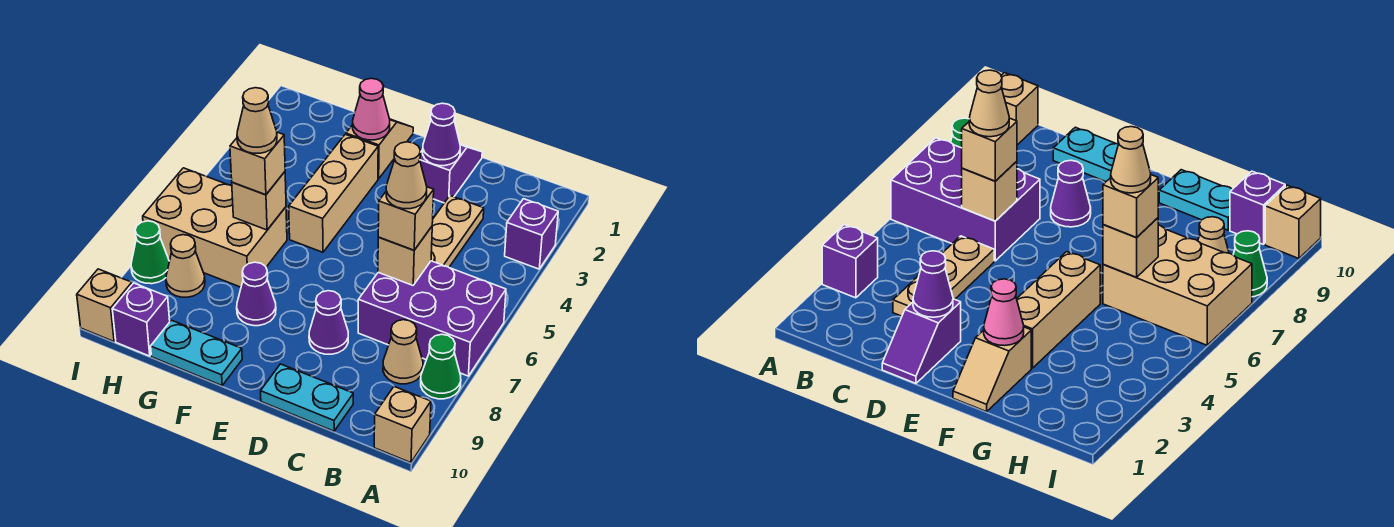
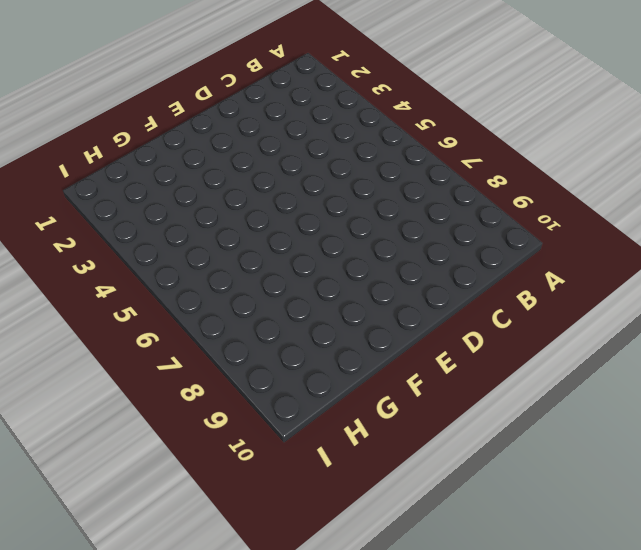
none -> purple 1x1 brick [505,199,558,269]
none -> purple 2x3 brick [358,261,506,376]
none -> green 1x1 cone [421,334,461,399]

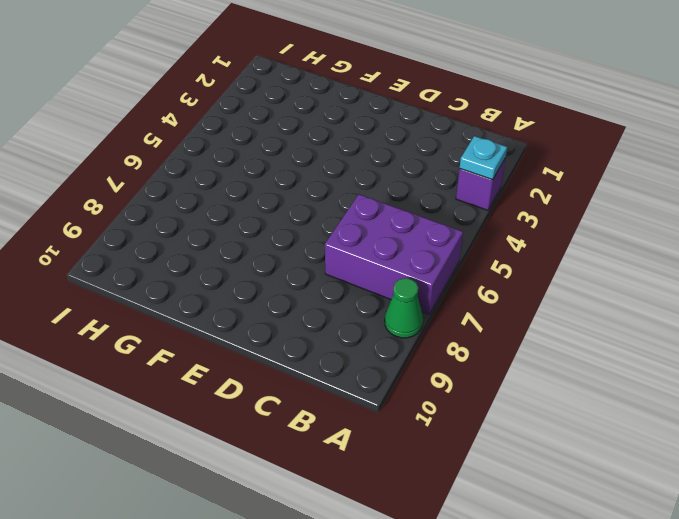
cyan 1x1 plate [460,136,507,180] -> none
none -> tan 1x1 brick [374,387,431,463]
none -> tan 1x1 cone [383,320,423,384]
none -> tan 1x3 plate [431,196,484,267]

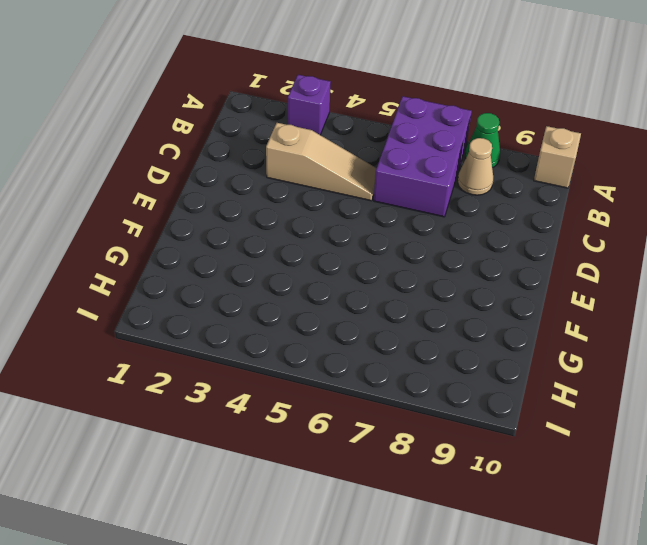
tan 1x3 slope [266,123,377,201] -> tan 1x3 plate [431,196,484,267]
none -> cyan 1x2 plate [261,364,353,431]
none -> purple 1x2 slope [420,144,482,203]
none -> purple 1x1 cone [309,291,348,354]

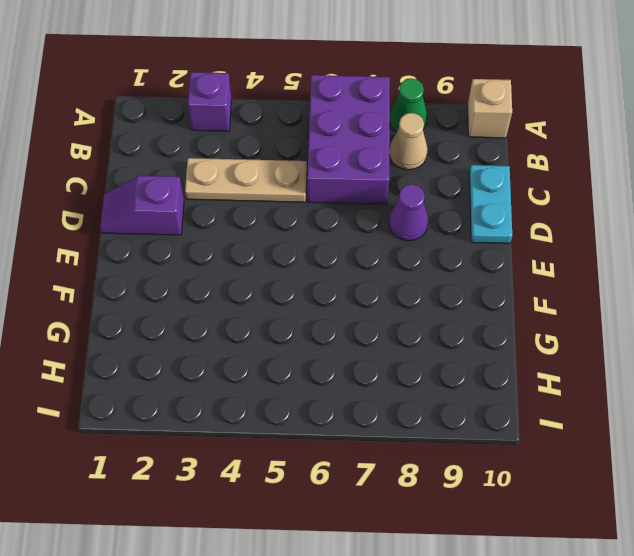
none -> tan 1x2 slope [346,119,413,179]
none -> tan 1x3 brick [289,134,378,252]
none -> purple 1x1 cone [237,262,276,326]

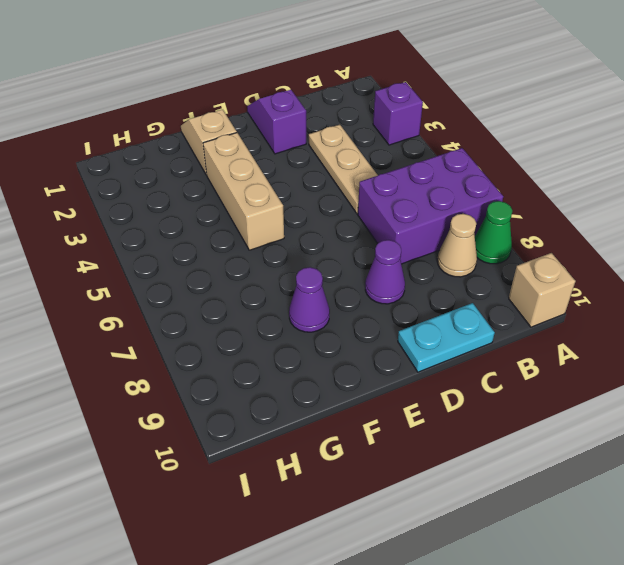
none -> cyan 1x2 plate [151,320,242,386]
none -> tan 2x3 brick [143,168,287,287]
none -> tan 1x1 cone [166,235,205,297]

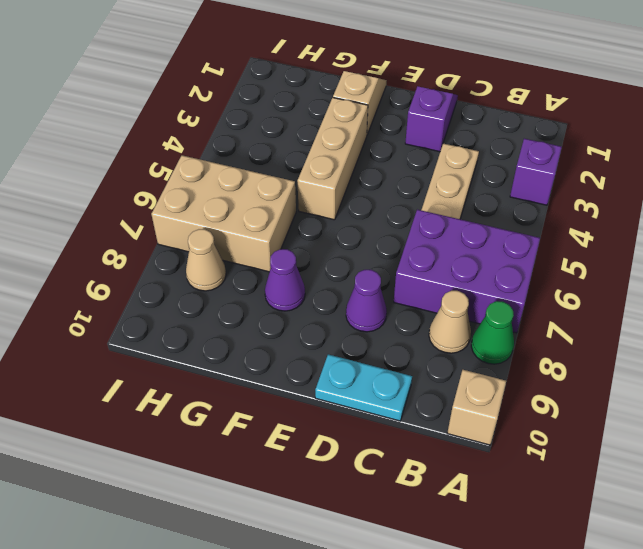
none -> cyan 1x2 plate [151,320,242,386]
none -> purple 1x1 brick [112,283,170,356]
none -> green 1x1 cone [131,221,169,284]

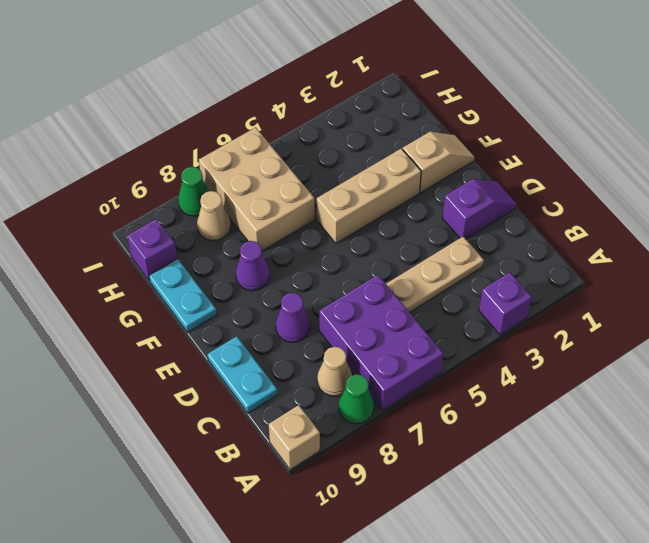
none -> tan 1x1 brick [77,269,132,341]
none -> tan 1x1 brick [378,227,432,285]
none -> purple 1x1 cone [423,103,460,166]

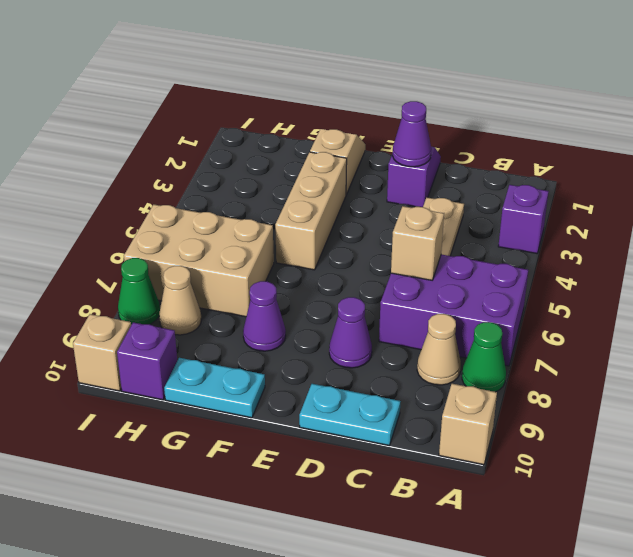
none -> pink 1x1 cone [353,78,390,140]
none -> tan 1x1 brick [232,172,286,230]
none -> tan 1x1 brick [378,187,434,250]

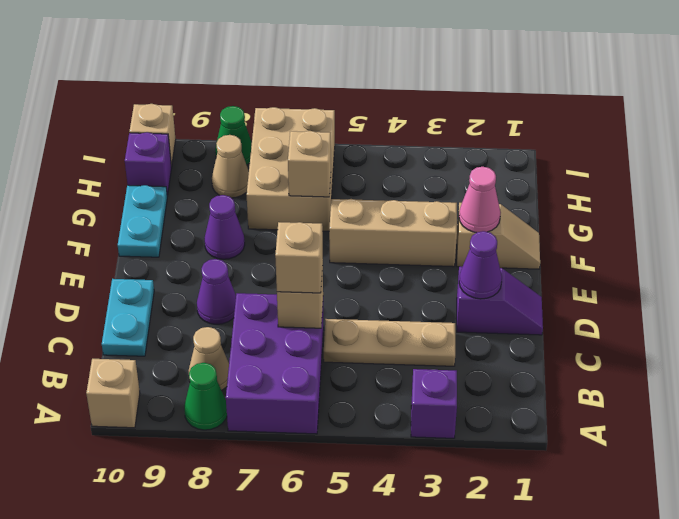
none -> tan 1x1 brick [230,132,285,195]
none -> tan 1x1 cone [386,142,427,209]
none -> tan 1x1 cone [237,88,277,153]

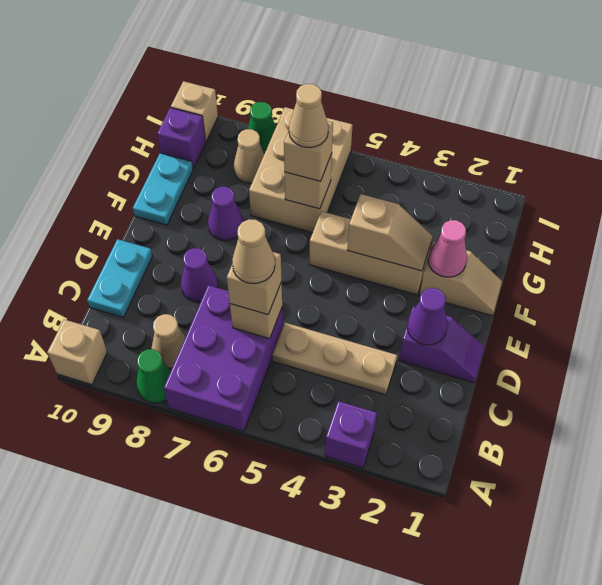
tan 1x2 slope [347,194,432,271] -> none

